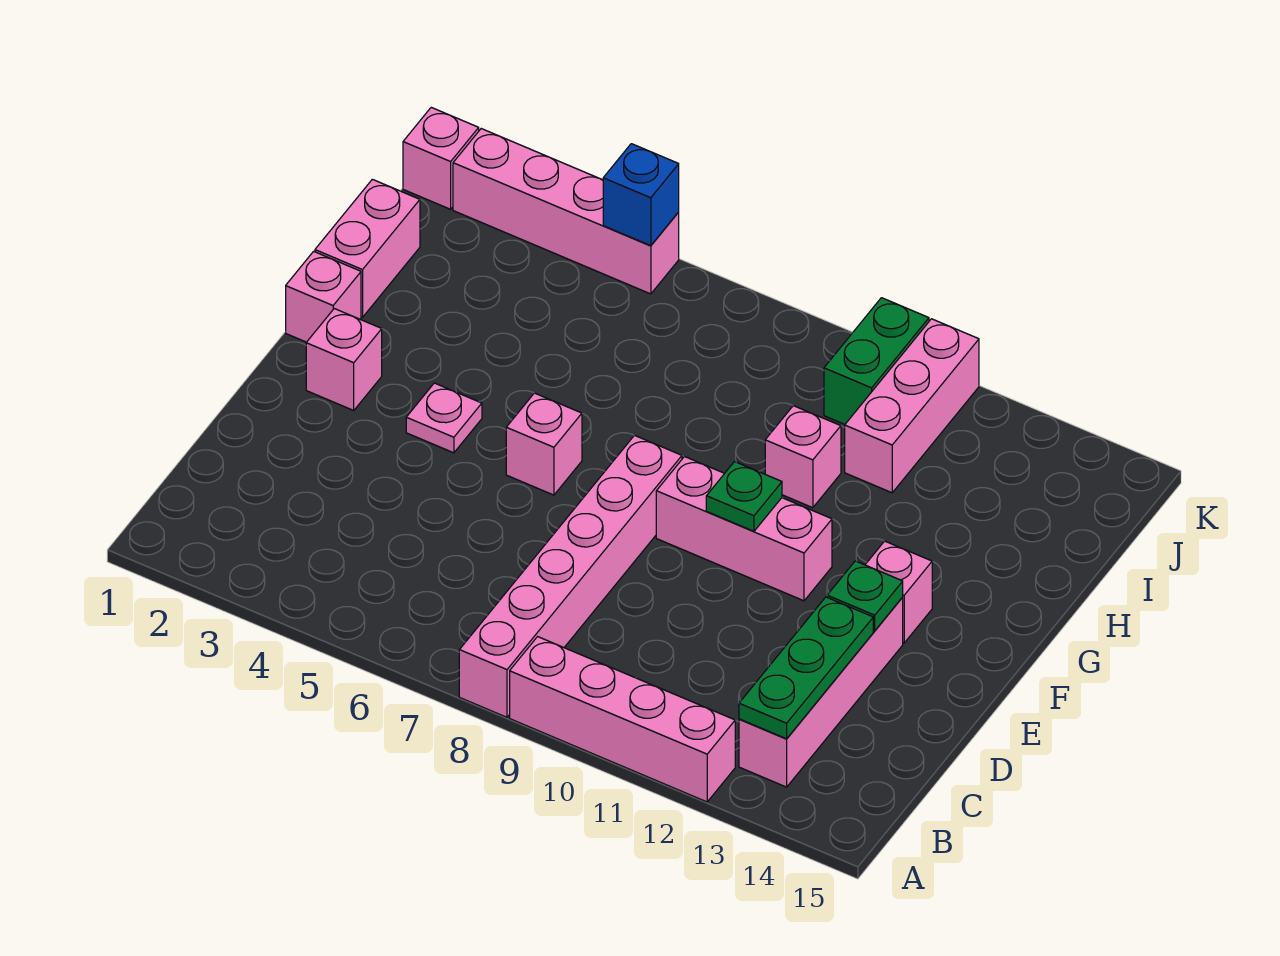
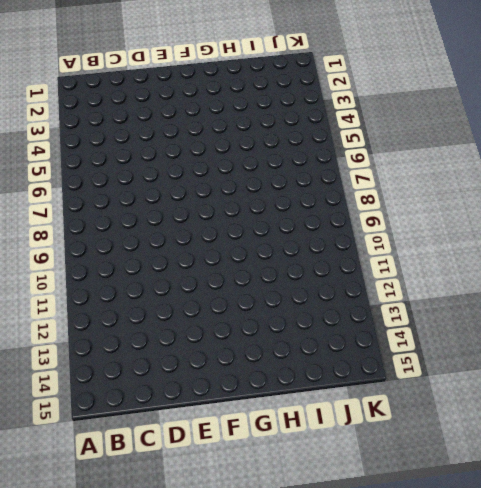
none -> pink 1x6 brick [459,435,682,717]
none -> pink 1x4 brick [510,637,735,802]
none -> pink 1x4 brick [739,597,903,787]

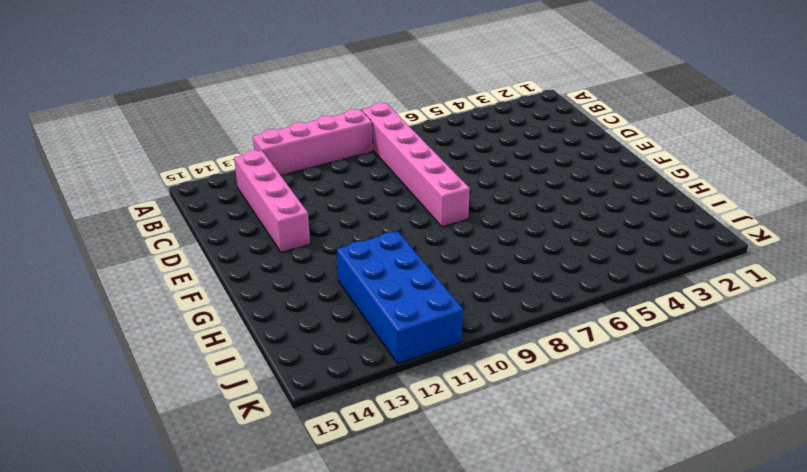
blue 2x4 brick [337,231,463,364] -> pink 1x3 brick [845,319,979,493]
none -> pink 1x1 brick [306,309,382,410]
none -> pink 1x1 plate [406,383,482,453]
none -> pink 1x1 brick [506,393,582,495]

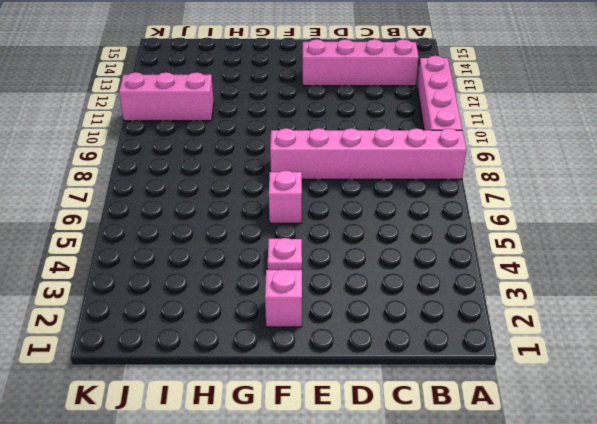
none -> pink 1x3 brick [656,457,832,601]
none -> pink 1x1 brick [865,541,932,643]
none -> pink 1x1 brick [286,251,361,342]

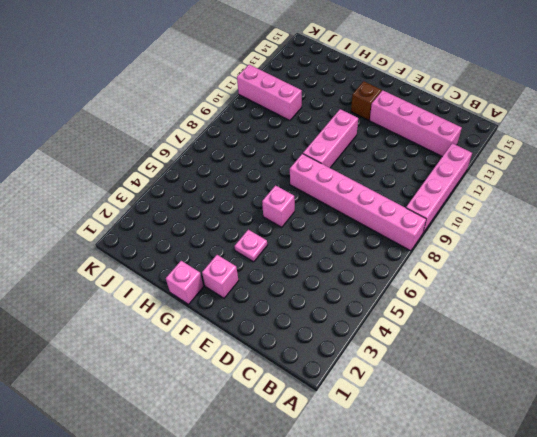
brown 1x1 brick [351,81,382,120] -> pink 1x1 brick [865,541,932,643]
none -> pink 1x2 brick [315,179,420,317]
none -> pink 1x1 brick [765,406,841,508]
none -> green 1x2 brick [824,298,929,424]

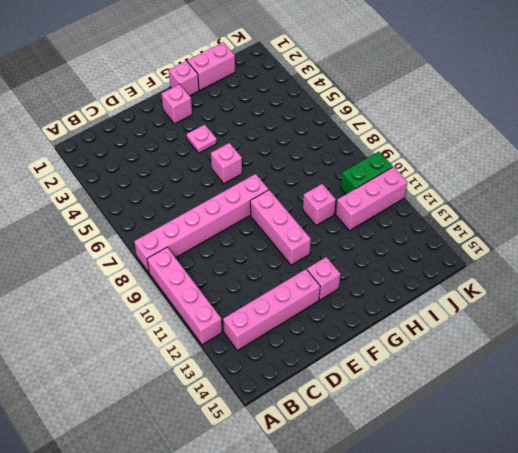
none -> pink 1x1 brick [403,107,479,209]
none -> pink 1x4 brick [453,129,679,294]
none -> green 1x3 plate [739,597,873,739]

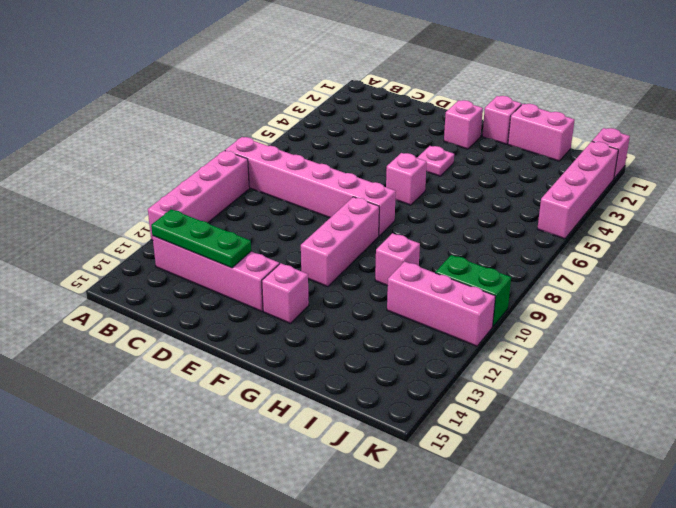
none -> green 1x1 plate [827,561,903,631]
none -> green 1x1 plate [706,462,782,531]
none -> blue 1x1 brick [603,144,679,246]

